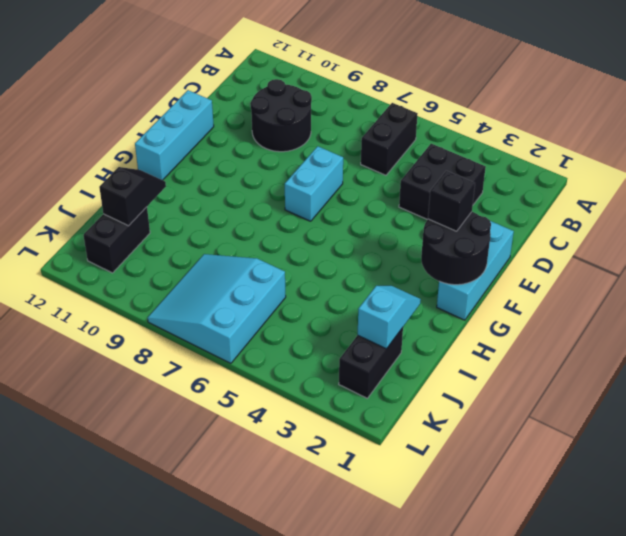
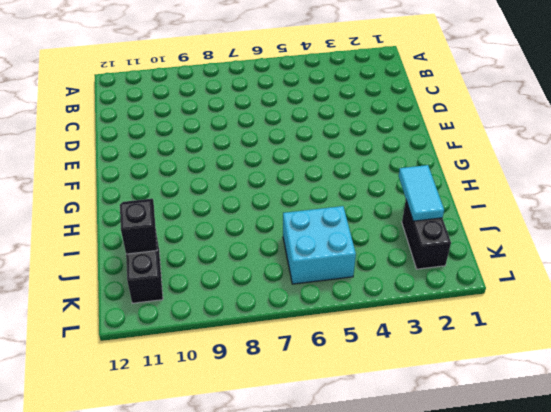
cyan 1x2 tile [399,165,444,221] -> cyan 1x2 slope [358,286,421,349]
cyan 2x2 brick [283,206,356,284] -> cyan 3x3 slope [148,254,286,363]
none -> black 1x2 brick [361,103,418,175]
none -> black 2x2 brick [399,144,486,220]
none -> black 2x2 round brick [250,79,312,152]

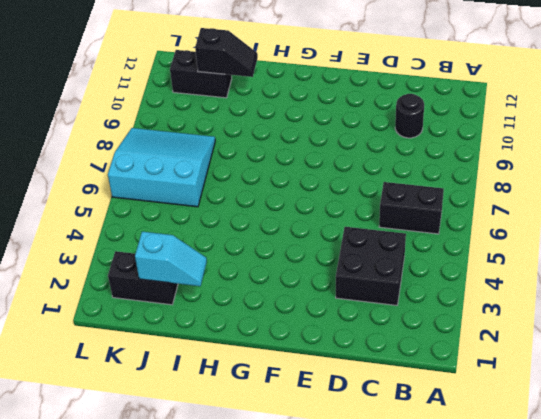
black 1x1 round brick [395,94,424,138] -> black 2x2 round brick [250,79,312,152]
none -> cyan 1x3 brick [437,221,514,320]
none -> cyan 1x2 brick [285,146,343,221]
none -> cyan 1x3 brick [135,90,214,180]

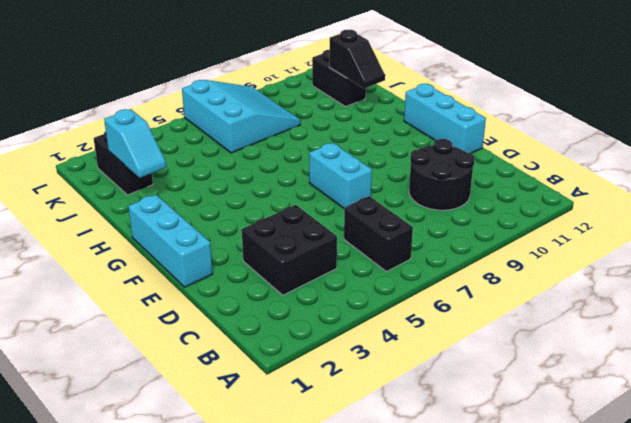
none -> black 2x2 round brick [421,212,491,285]
none -> black 1x1 brick [428,171,475,231]

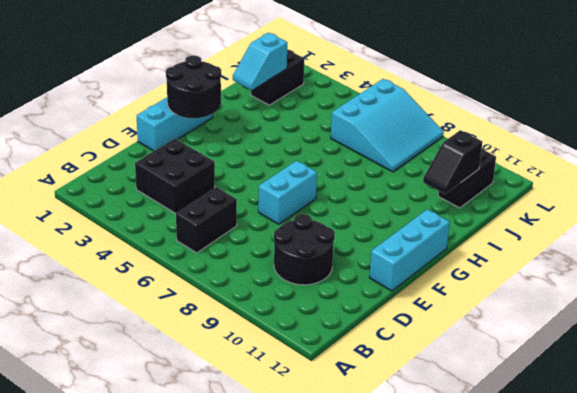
none -> black 1x1 brick [428,171,475,231]

